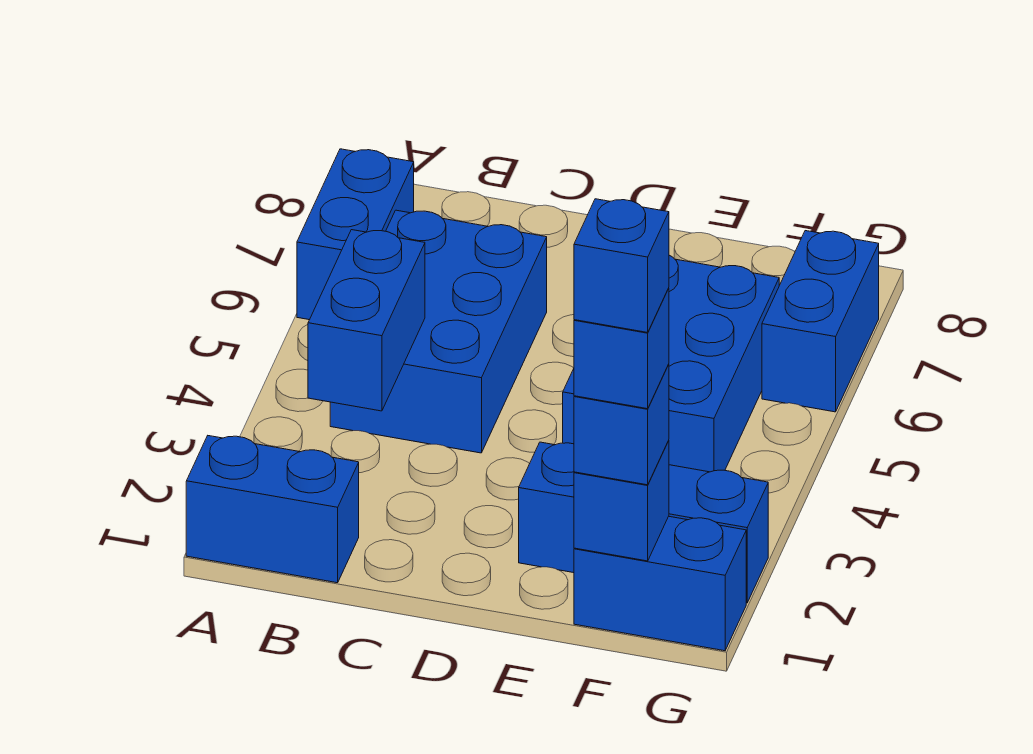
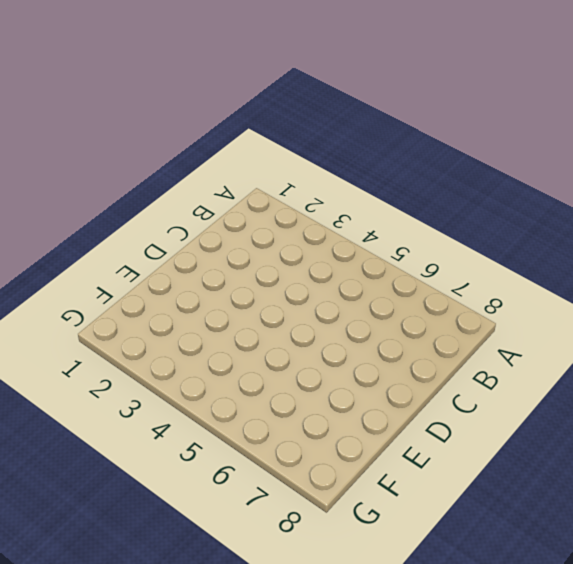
none -> blue 1x2 brick [186,436,359,583]
none -> blue 1x2 brick [297,149,414,320]
none -> blue 2x3 brick [330,210,547,453]

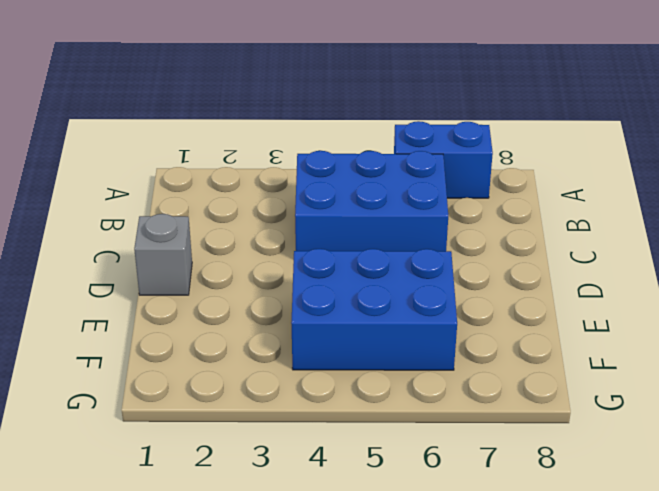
grey 1x1 brick [134,214,192,295] -> none
none -> blue 1x2 brick [186,436,359,583]
none -> blue 1x3 brick [519,442,768,603]
none -> blue 1x2 brick [574,516,746,651]

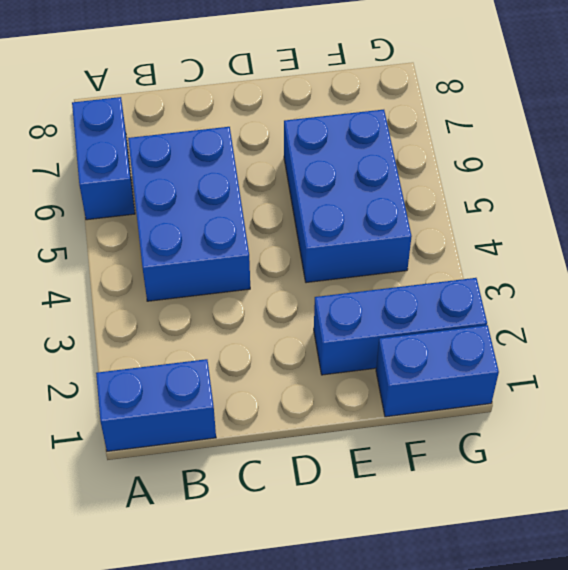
none -> blue 1x2 brick [762,231,879,412]
none -> blue 1x2 brick [308,230,425,411]
none -> blue 1x1 brick [574,441,669,561]

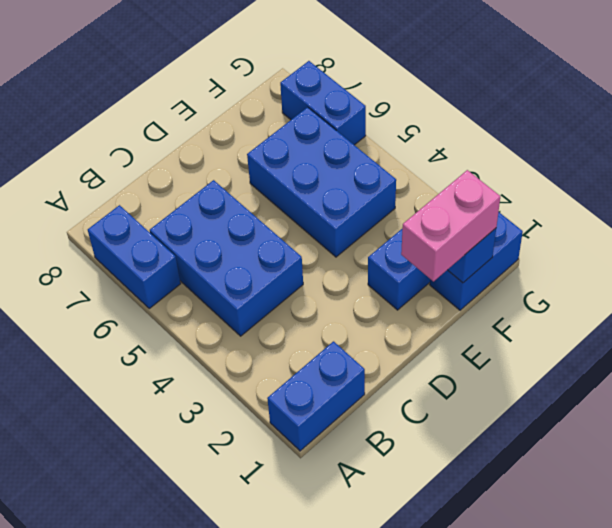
pink 1x2 brick [401,170,500,281] -> blue 1x1 brick [574,364,669,485]
none -> blue 1x2 brick [308,230,425,411]
none -> blue 1x1 brick [574,288,669,409]
none -> blue 1x1 brick [574,199,669,332]

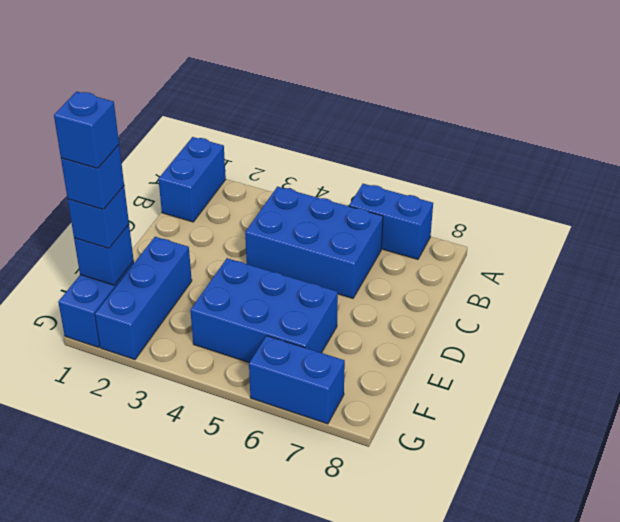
none -> blue 1x2 brick [308,230,425,411]

